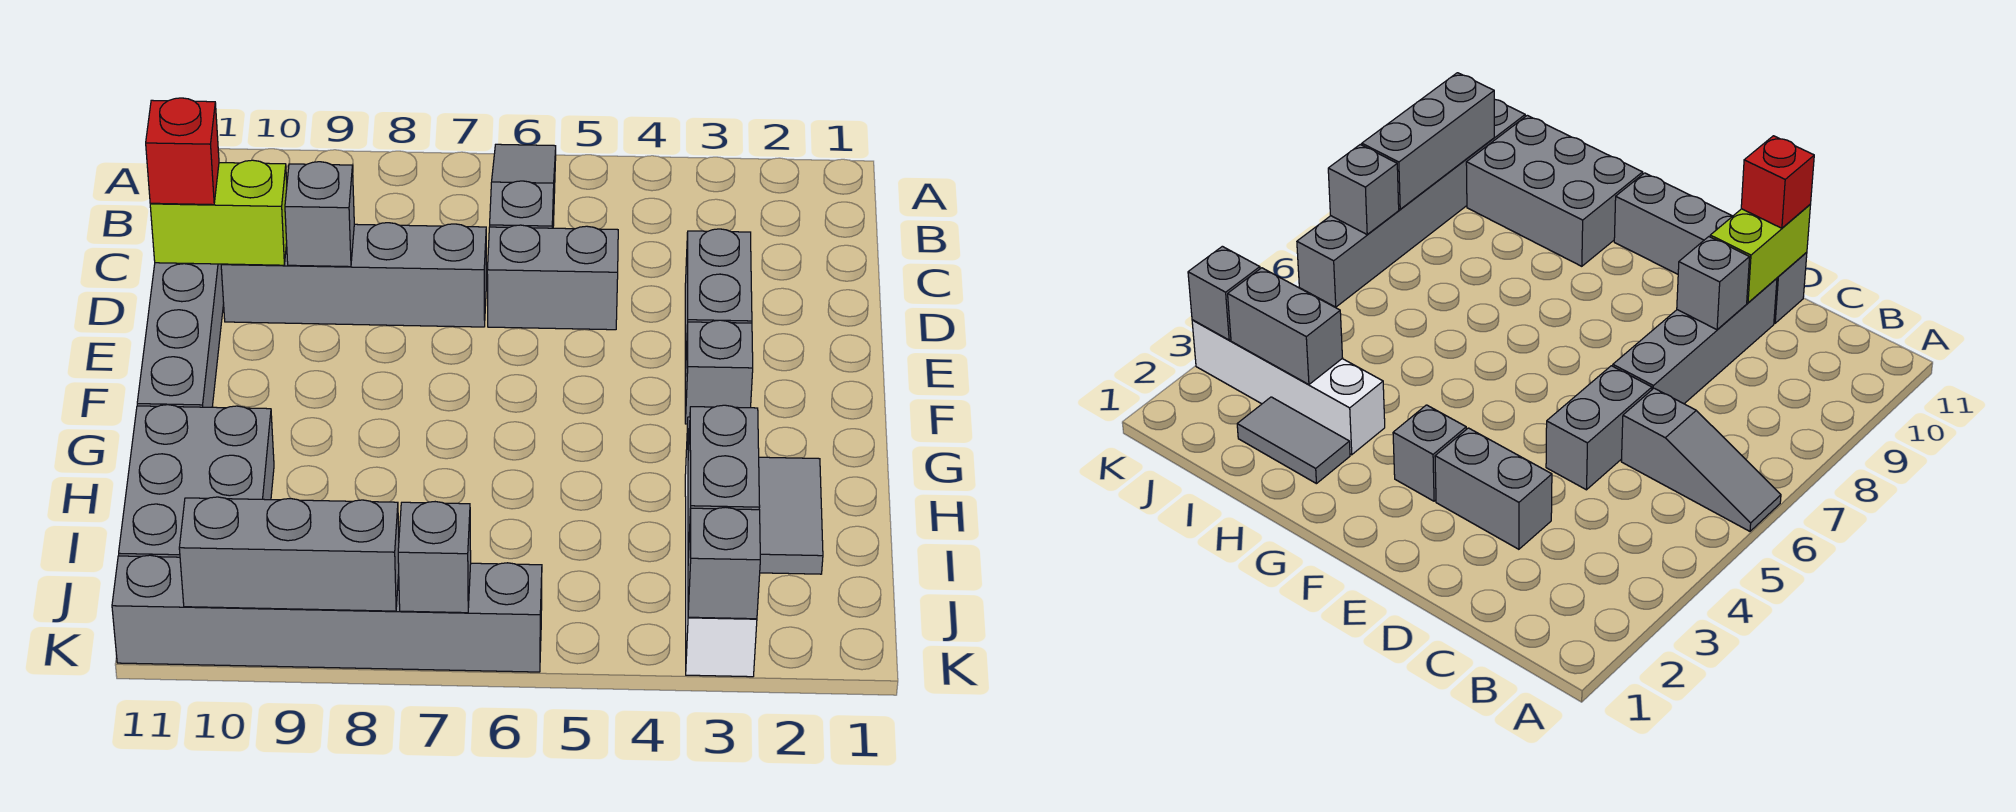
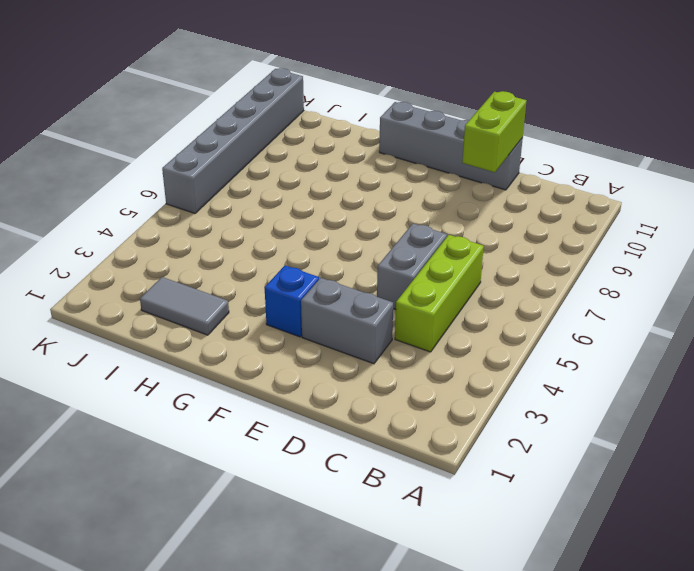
lime 1x3 brick [395,235,484,352] -> grey 1x3 slope [490,144,556,228]
blue 1x1 brick [265,266,319,337] -> grey 1x1 brick [685,320,753,424]
none -> grey 1x4 brick [221,223,486,327]
none -> white 1x4 brick [685,417,757,677]
none -> grey 2x3 brick [119,405,274,557]

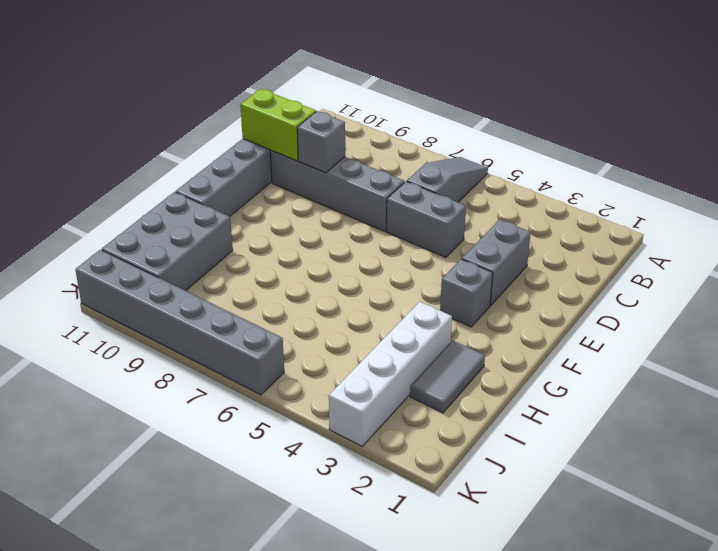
none -> grey 1x2 brick [688,405,760,558]
none -> grey 1x1 brick [688,507,760,619]
none -> grey 1x1 brick [398,502,471,613]

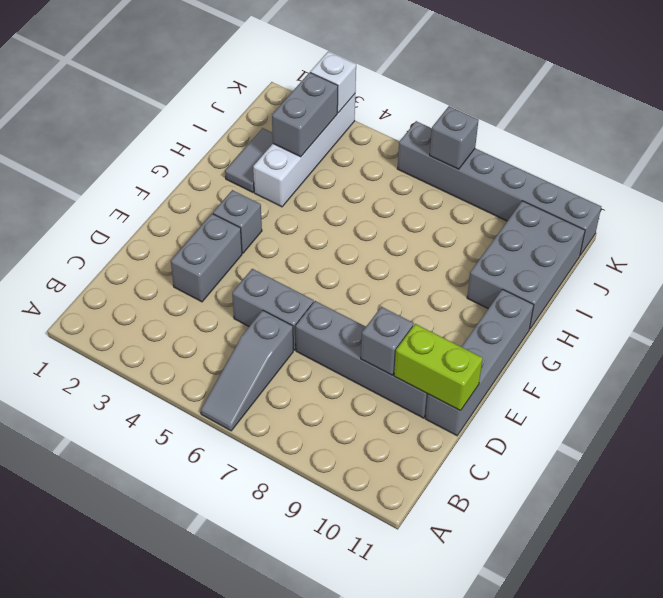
white 1x1 brick [310,51,356,113] -> grey 1x1 brick [688,507,760,619]
none -> grey 1x3 brick [179,497,399,611]
none -> red 1x1 brick [146,98,219,205]

